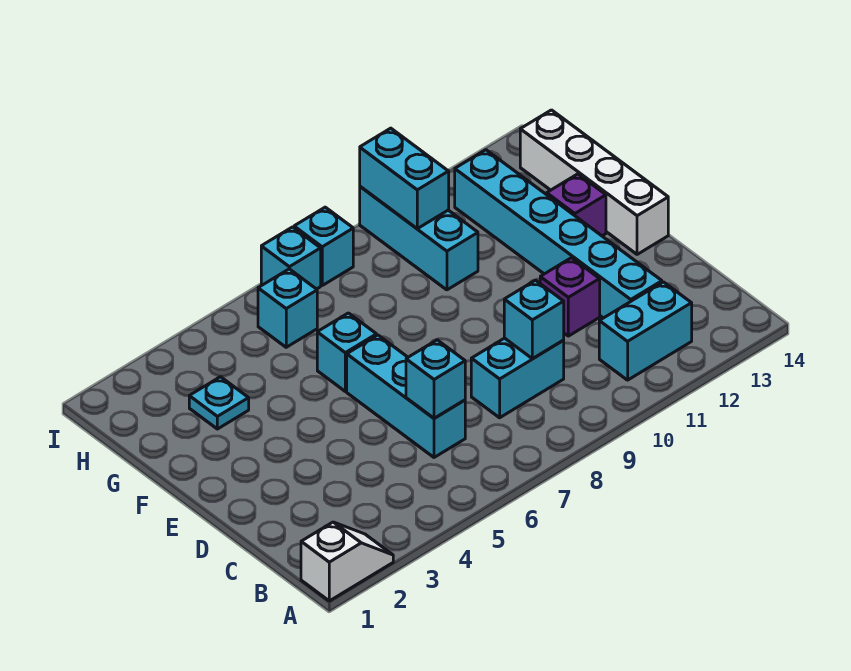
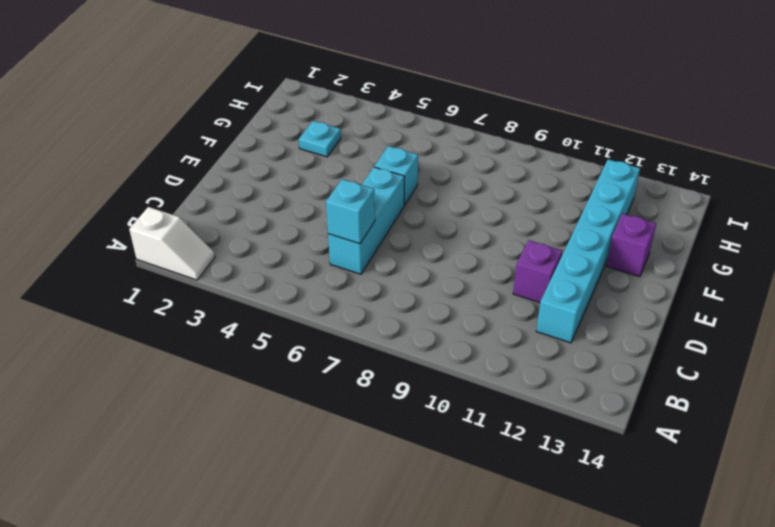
none -> cyan 1x2 brick [599,282,692,380]
none -> cyan 1x2 brick [471,338,564,418]
none -> white 1x4 brick [520,110,668,254]

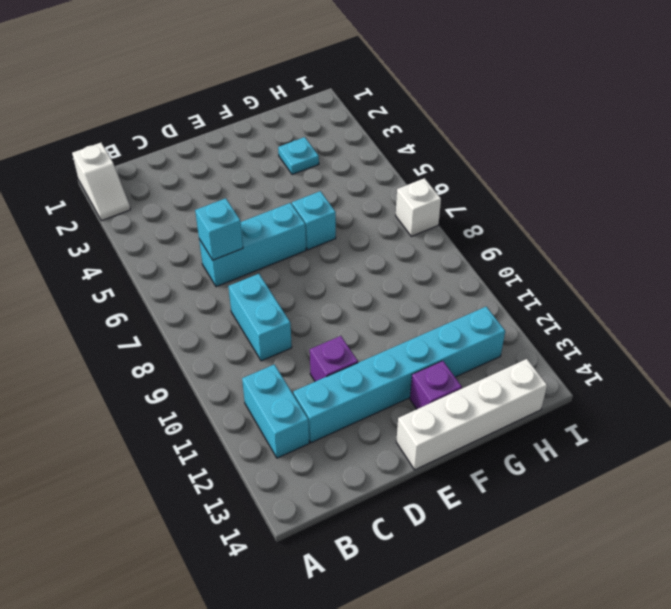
white 1x1 brick [396,178,441,236] -> cyan 1x1 brick [261,227,321,289]
none -> cyan 1x3 brick [360,187,478,290]
none -> cyan 1x1 brick [258,269,317,347]
none -> cyan 1x1 brick [294,207,353,285]

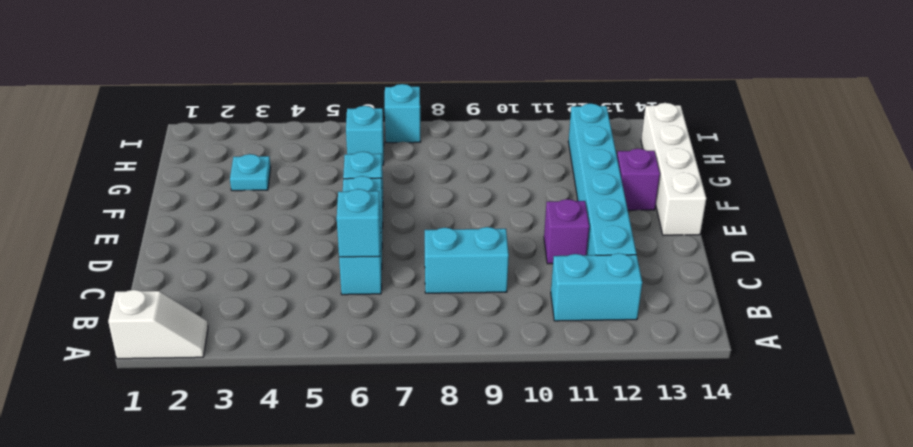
none -> cyan 1x3 brick [360,187,478,290]
none -> cyan 1x1 brick [294,207,353,285]
none -> cyan 1x1 brick [504,280,564,359]

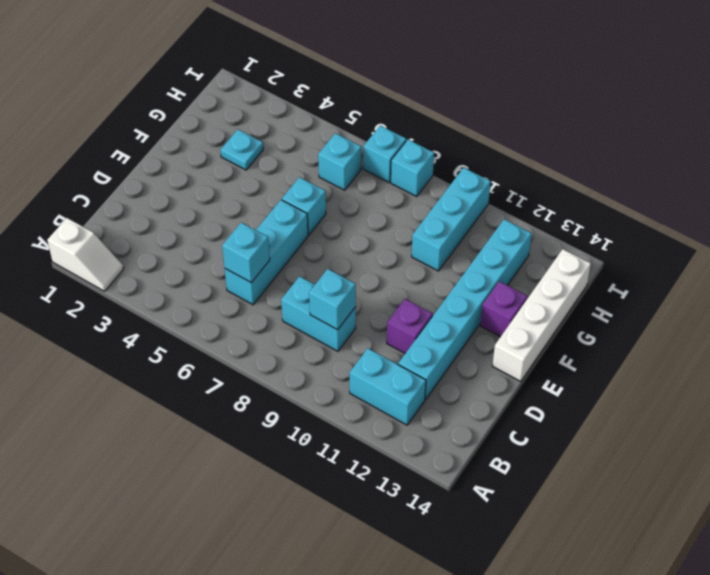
none -> cyan 1x2 brick [360,128,449,229]

